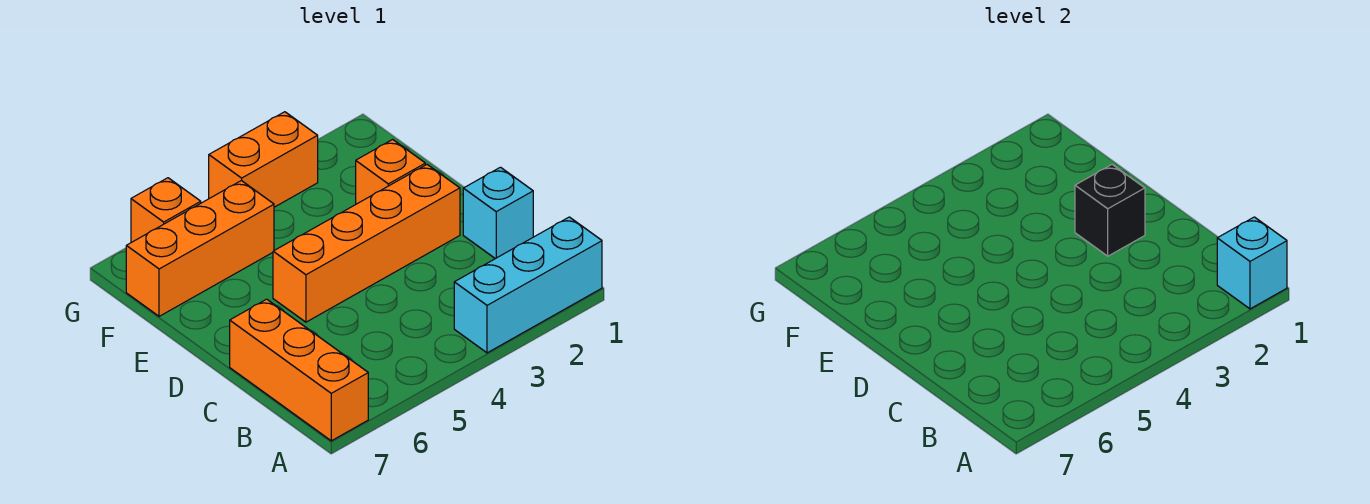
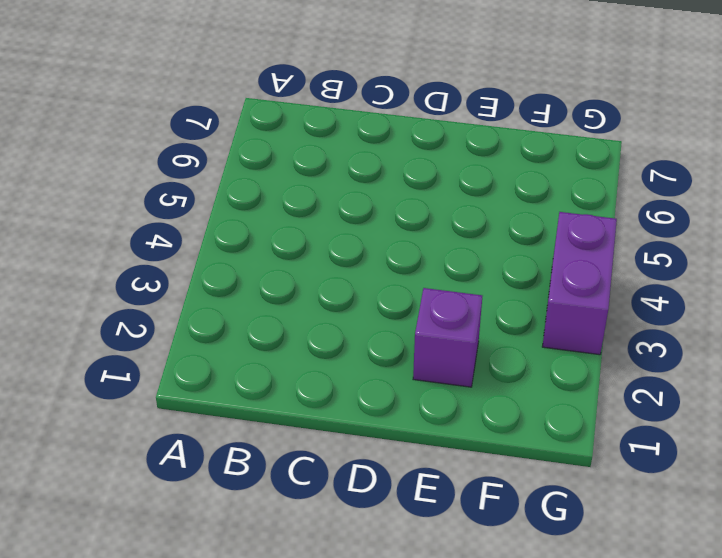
purple 1x1 brick [413,288,482,387] -> orange 1x1 brick [356,140,425,204]
purple 1x2 brick [542,212,617,355] -> orange 1x2 brick [209,112,318,207]
none -> cyan 1x3 brick [454,217,602,353]
none -> orange 1x3 brick [230,299,368,441]

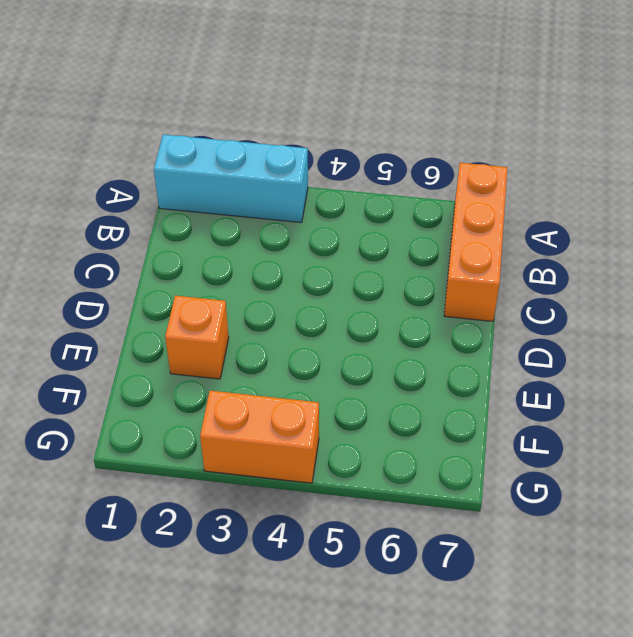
none -> cyan 1x1 brick [463,167,533,259]
none -> orange 1x4 brick [273,165,460,322]

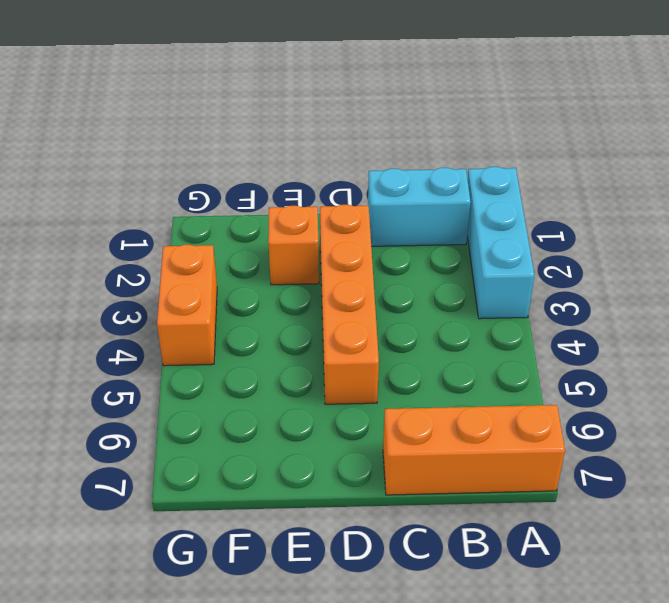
cyan 1x2 brick [368,168,471,246] -> cyan 1x1 brick [463,167,533,259]
none -> orange 1x3 brick [126,181,274,316]
none -> orange 1x1 brick [131,178,201,243]

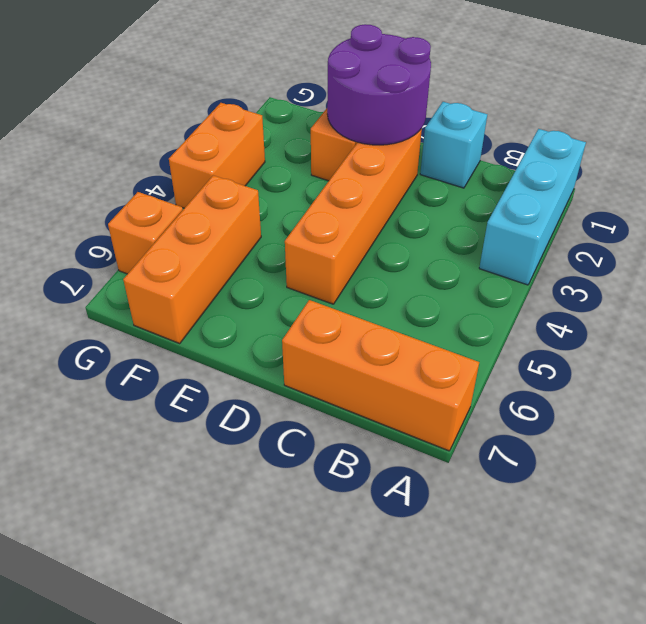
purple 2x2 round brick [327,24,431,145] -> black 1x1 brick [1075,165,1145,256]
none -> cyan 1x1 brick [1217,217,1287,309]

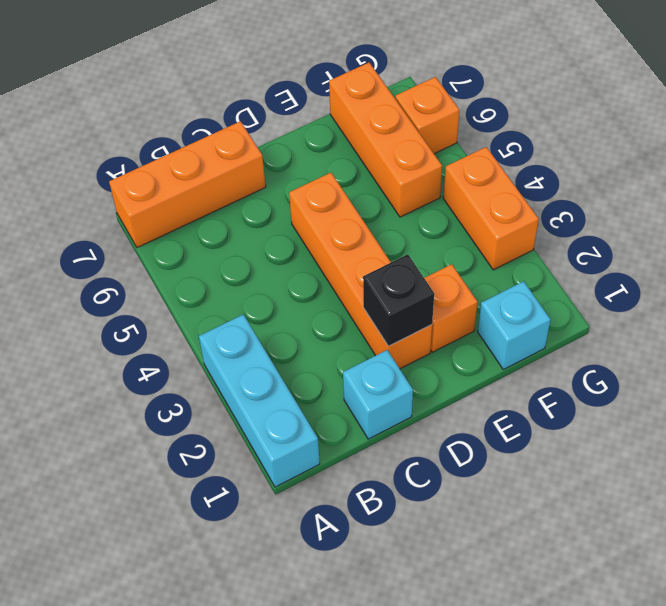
cyan 1x1 brick [478,281,551,369] -> cyan 1x1 brick moved to [1217,217,1287,309]

